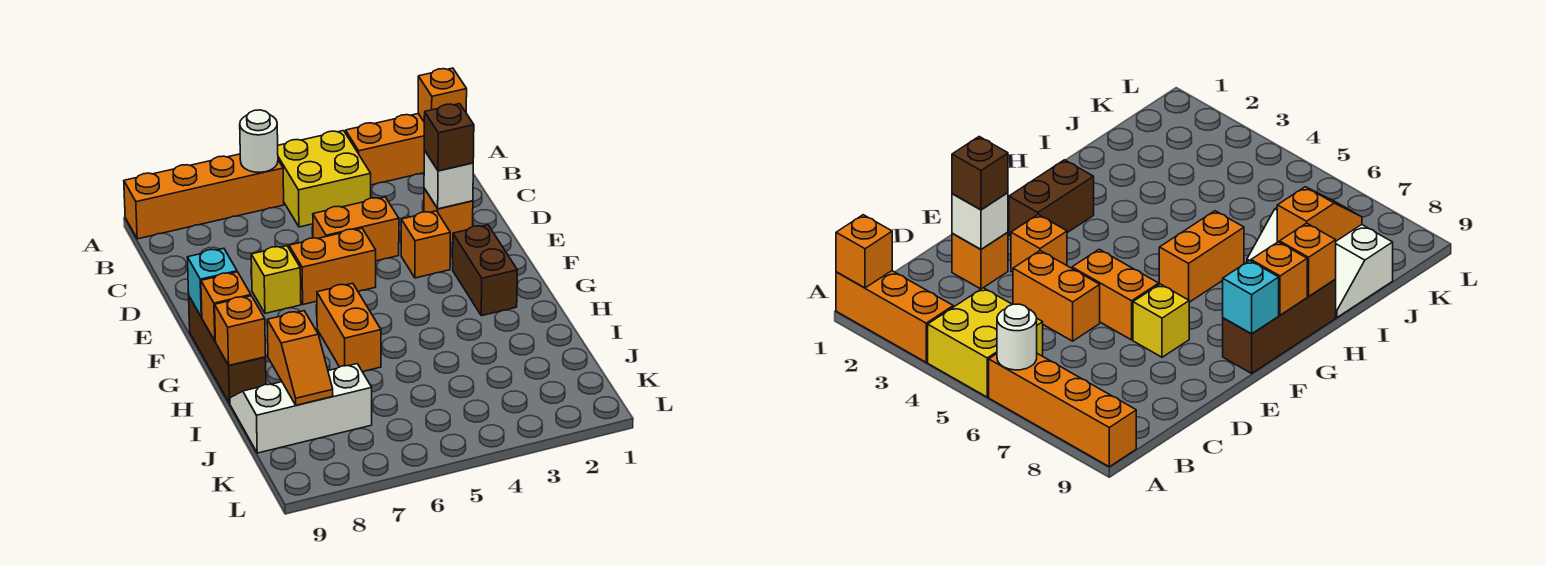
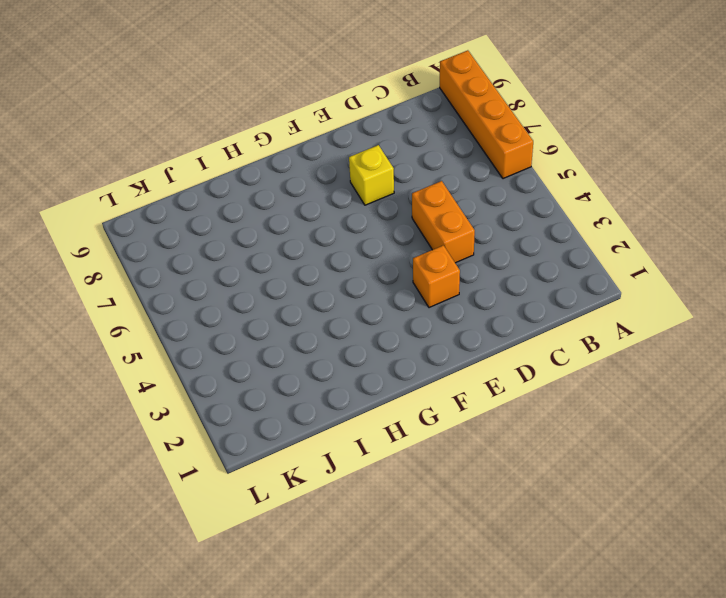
none -> orange 1x3 brick [346,114,424,185]
none -> yellow 2x2 brick [278,131,371,227]
none -> orange 1x1 brick [424,188,473,243]

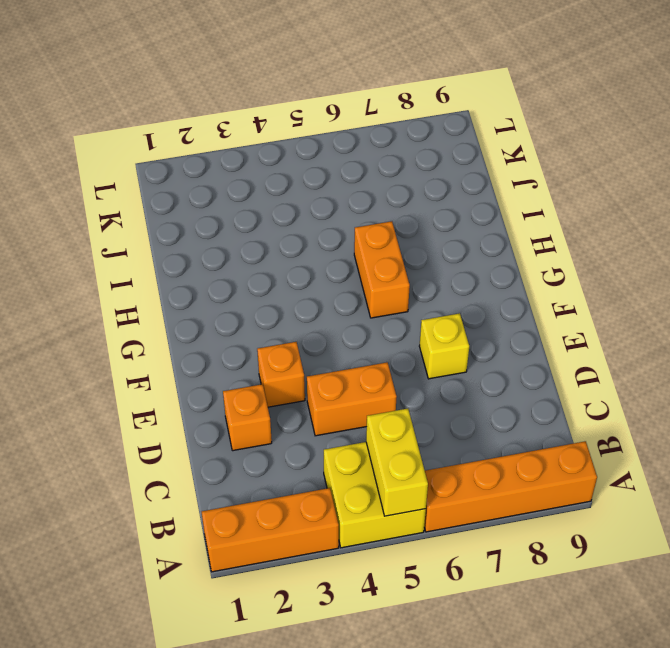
yellow 1x2 brick [366,409,428,516] -> none
none -> orange 1x2 brick [289,228,376,304]
none -> brown 1x2 brick [453,225,517,316]
none -> brown 1x3 brick [189,297,266,403]

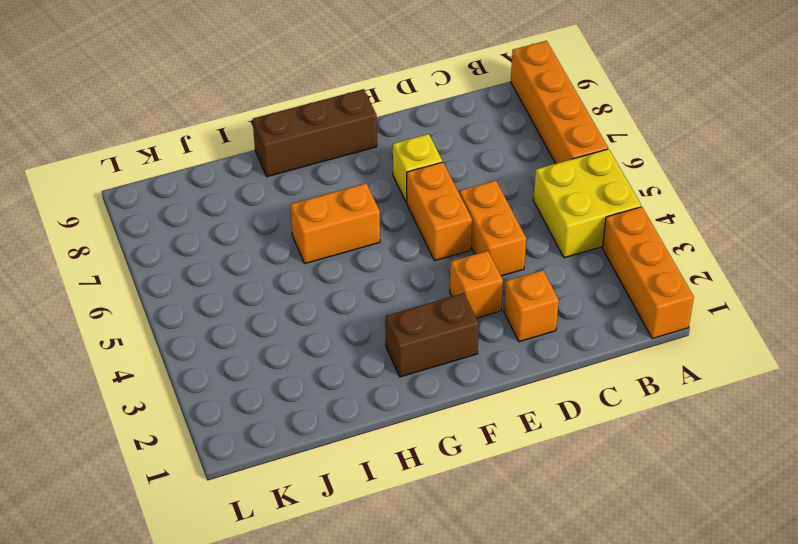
none -> white 2x3 slope [230,364,372,453]
none -> orange 1x1 brick [418,68,467,121]
none -> white 1x1 round brick [240,110,278,172]

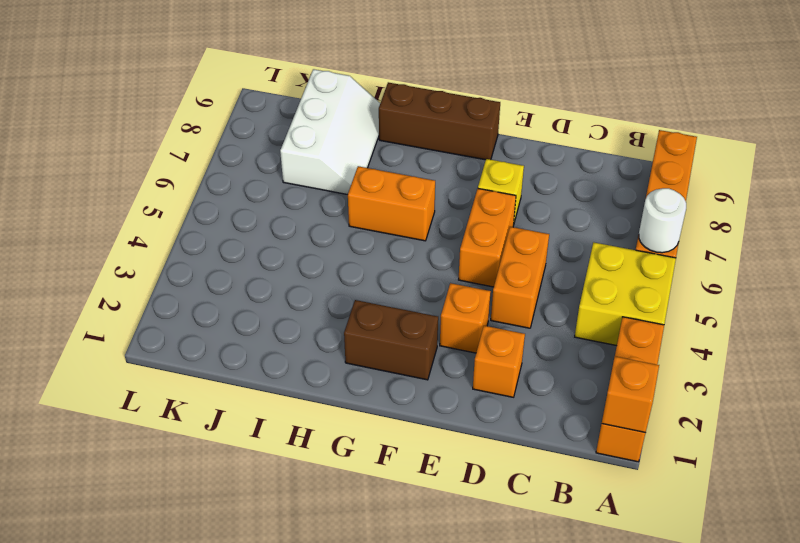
none -> white 1x1 brick [424,150,473,209]
none -> cyan 1x1 brick [187,248,237,317]
none -> orange 1x1 brick [201,272,251,341]

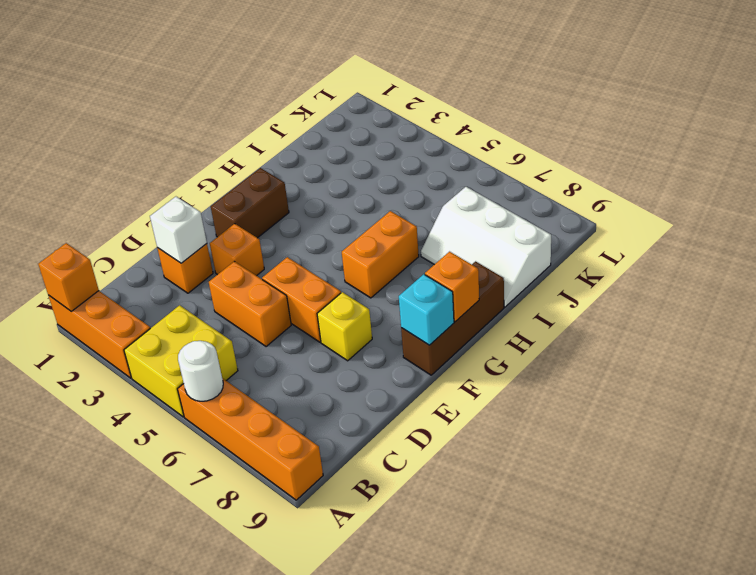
none -> orange 1x1 brick [215,296,266,365]
none -> orange 1x2 slope [267,311,333,405]
none -> brown 1x1 brick [424,104,474,171]

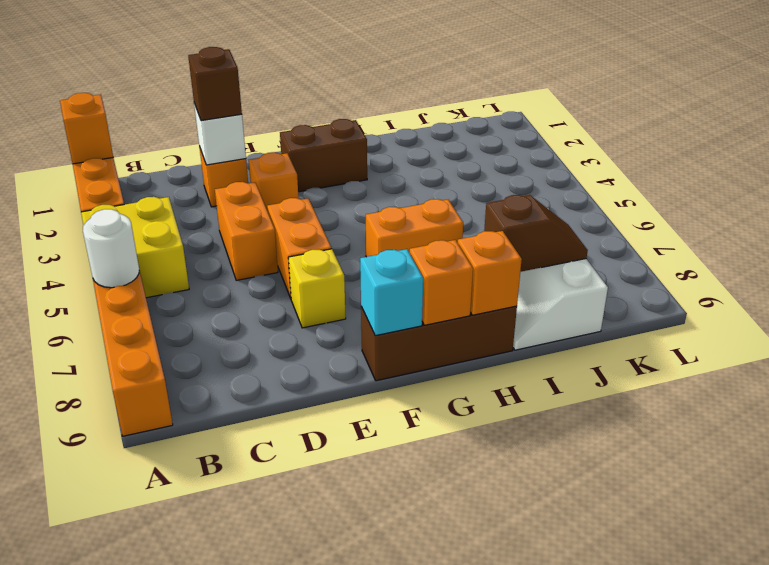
brown 1x2 slope [484,195,588,272] -> orange 1x2 slope [267,311,333,405]

